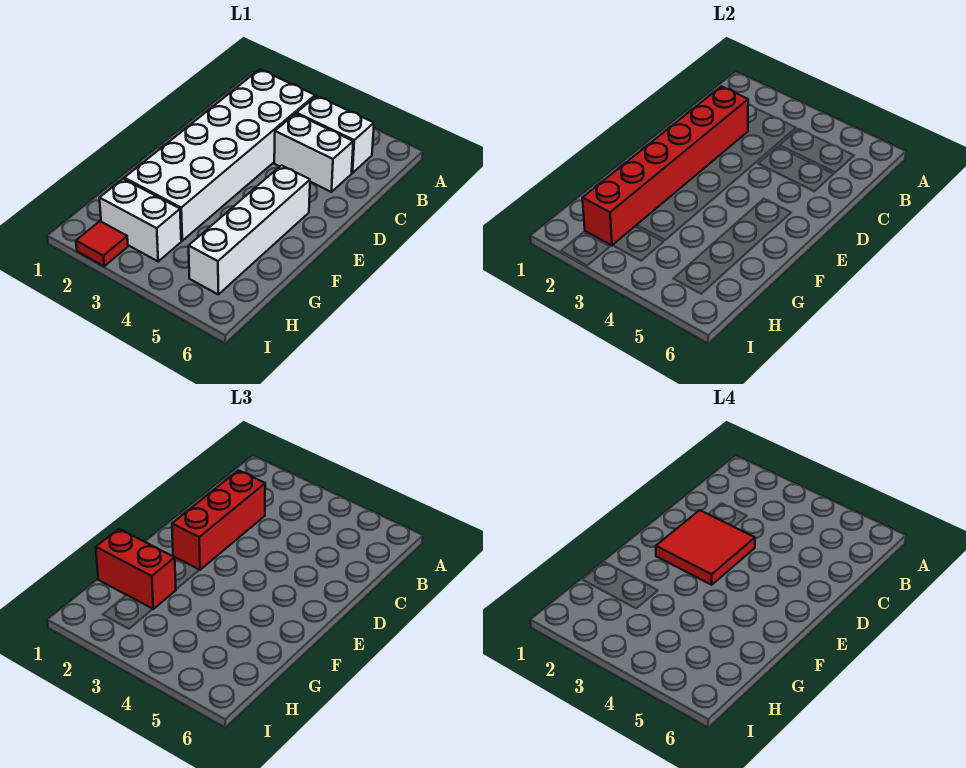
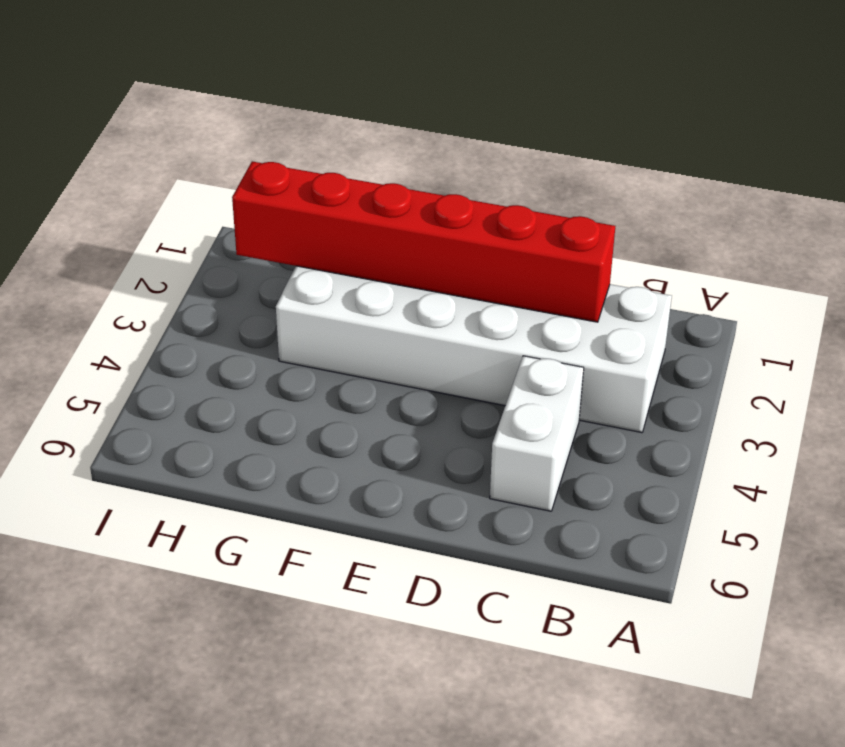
none -> white 1x2 brick [296,96,374,173]
none -> white 1x4 brick [189,165,310,294]

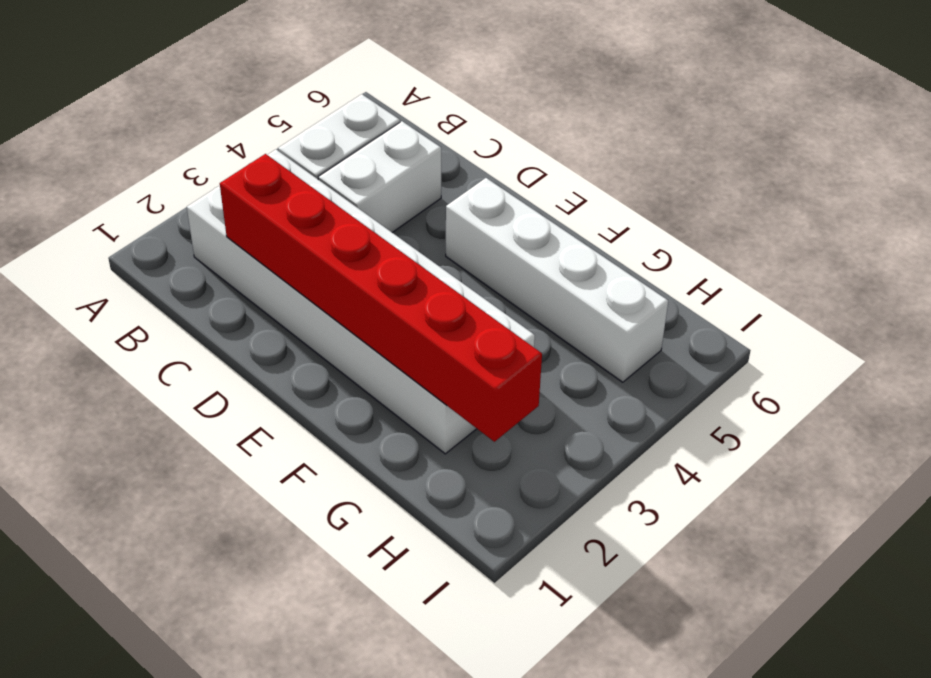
none -> white 1x2 brick [99,179,181,261]
none -> red 1x1 tile [76,221,128,266]

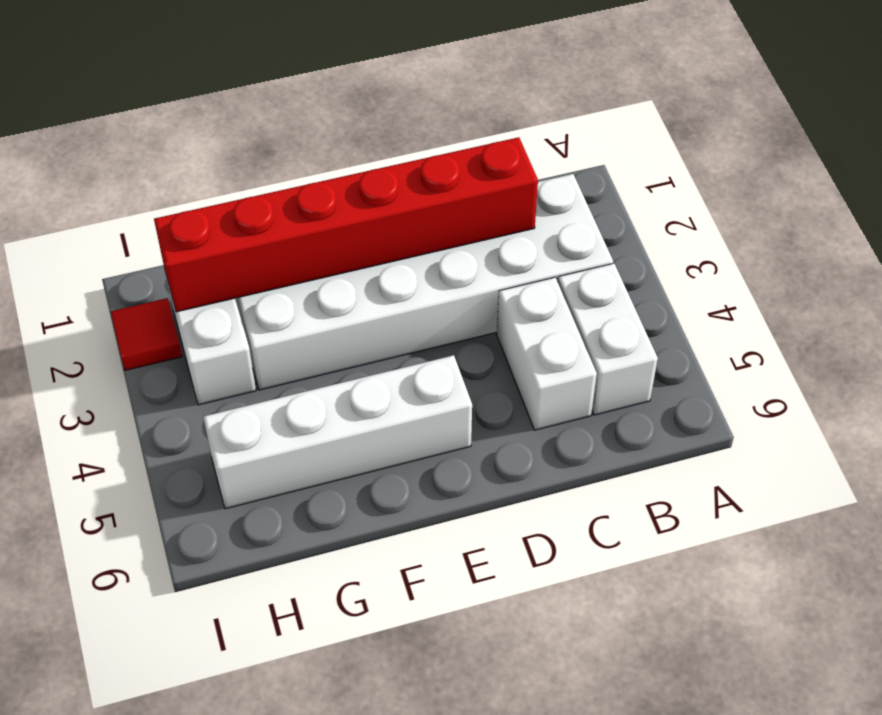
none -> red 1x3 brick [172,470,265,570]
none -> red 1x2 brick [96,529,176,609]

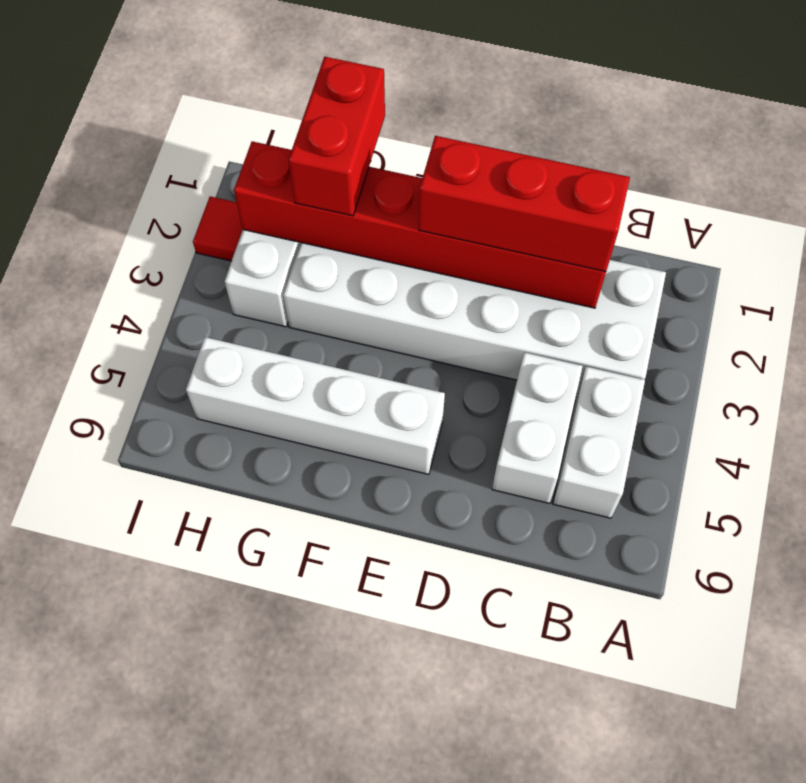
none -> red 2x2 tile [656,510,755,585]

